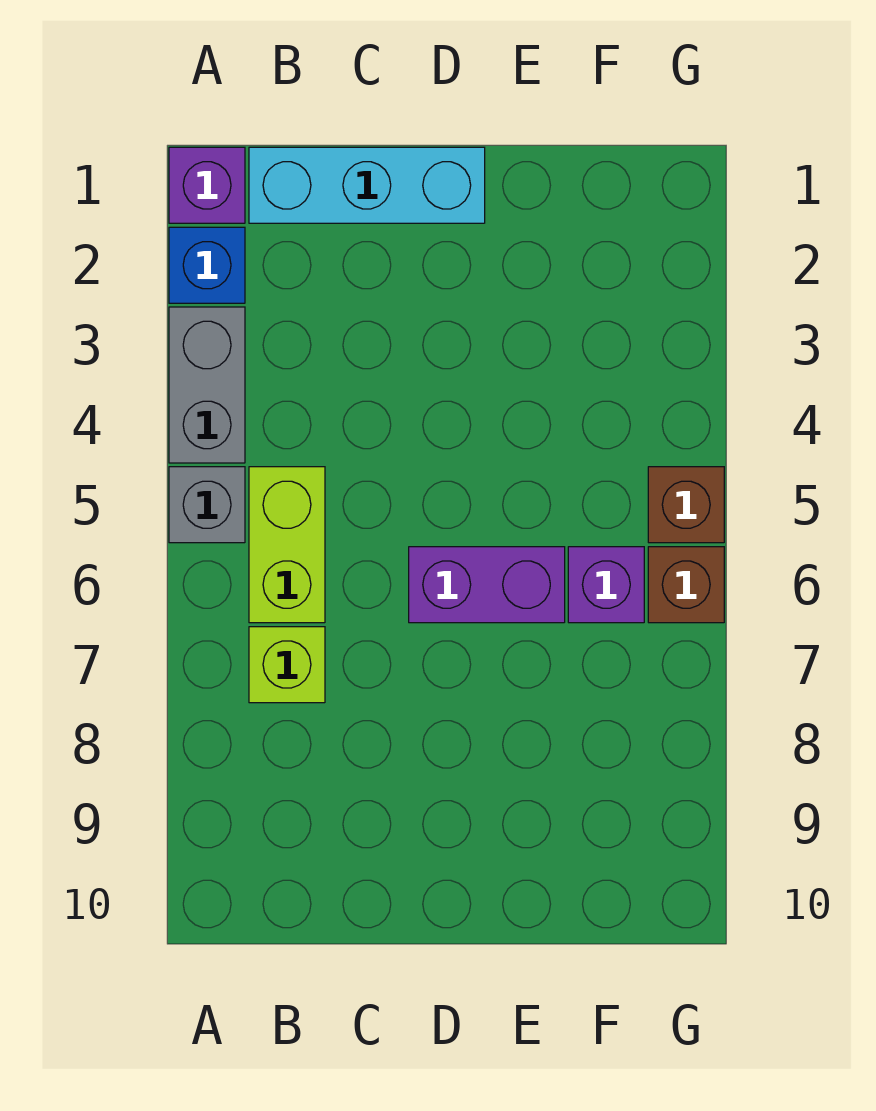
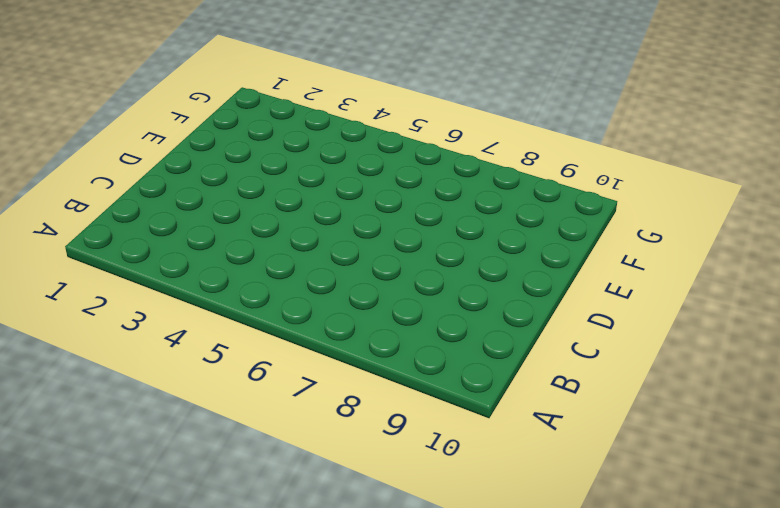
none -> purple 1x1 brick [169,147,245,223]
none -> blue 1x1 brick [169,227,245,303]

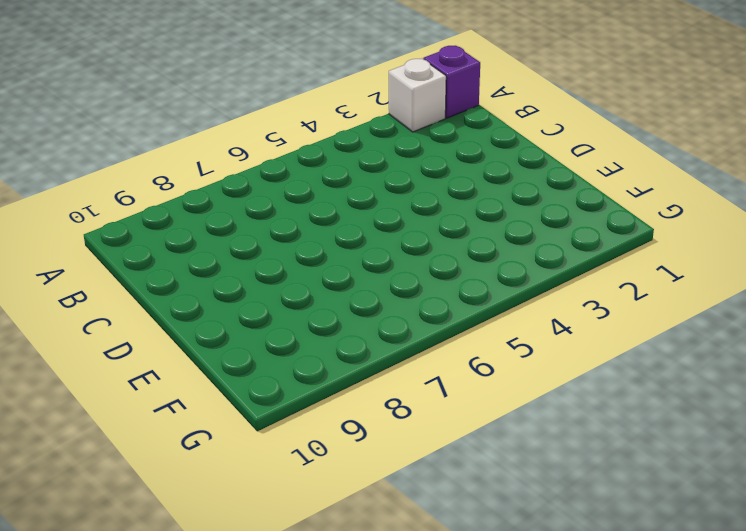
white 1x1 brick [389,58,446,132] -> blue 1x1 brick [169,227,245,303]
none -> grey 1x2 brick [169,307,245,463]
none -> grey 1x1 brick [169,467,245,543]

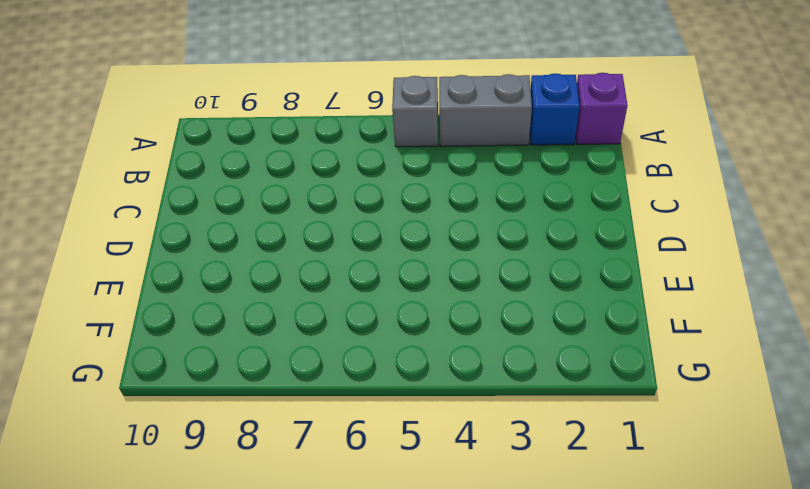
none -> cyan 1x3 brick [249,147,485,223]
none -> lime 1x2 brick [249,467,325,623]

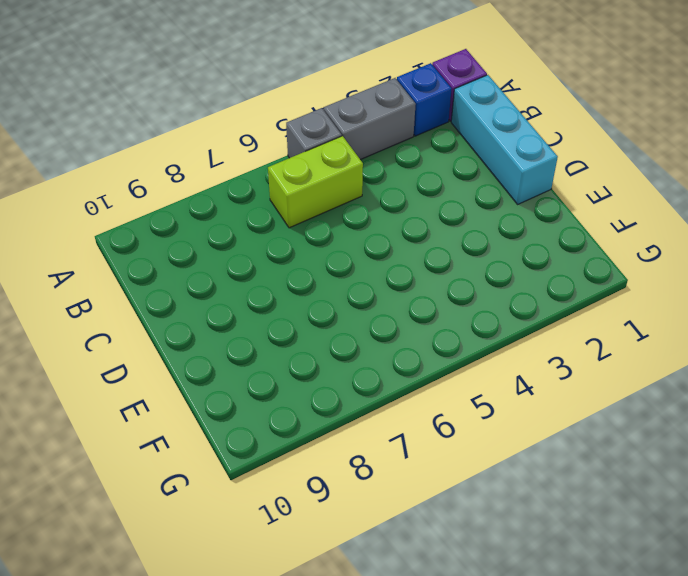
none -> lime 1x1 brick [249,627,325,703]
none -> purple 1x2 brick [409,547,565,623]

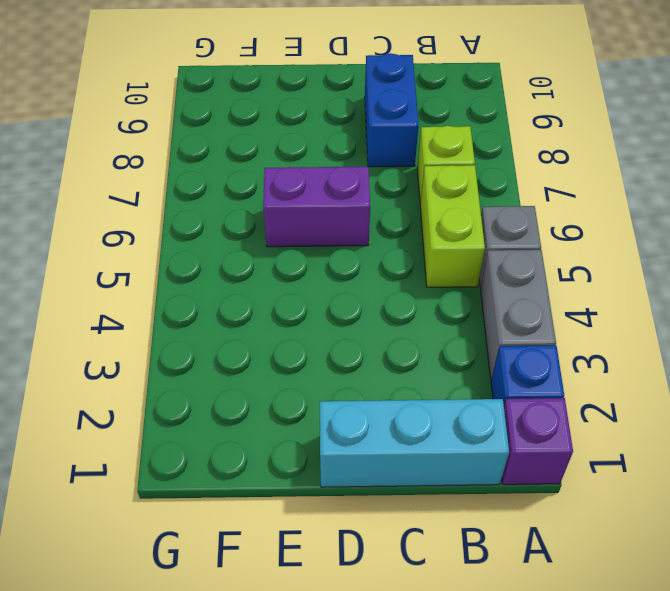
blue 1x2 brick [365,53,419,167] -> none
none -> purple 1x1 brick [568,547,644,623]
none -> brown 1x1 brick [648,467,724,543]

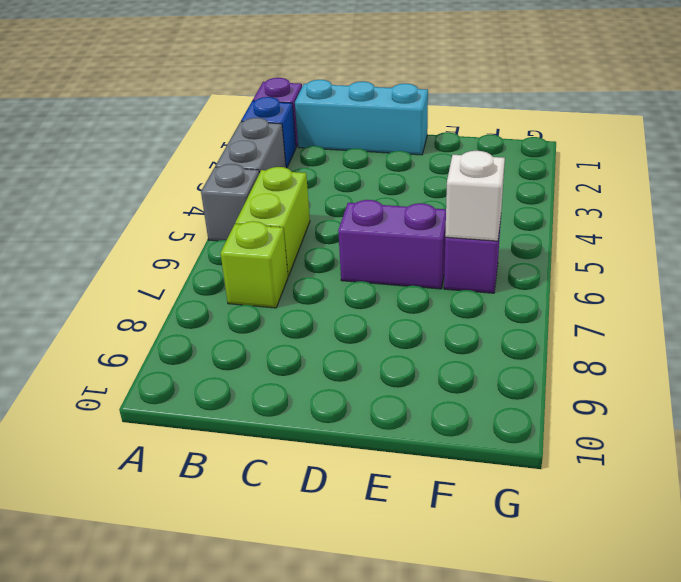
white 1x1 brick [445,151,505,241] -> none
none -> brown 1x1 brick [648,467,724,543]
none -> brown 1x1 brick [648,547,724,623]

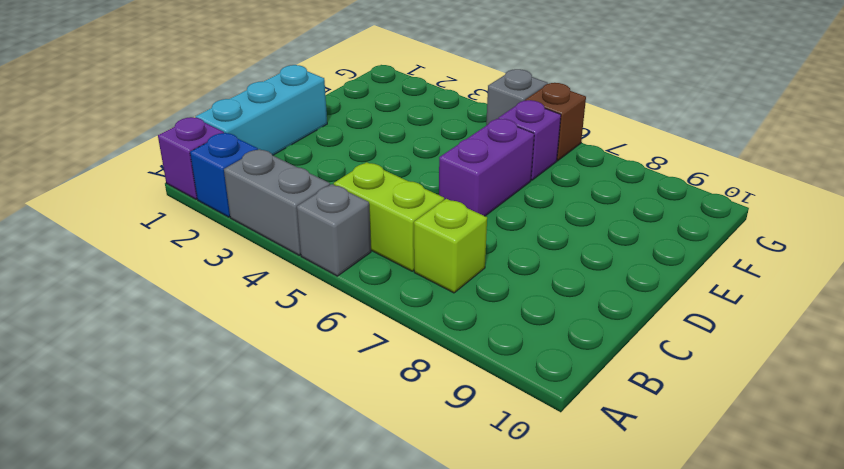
grey 1x1 brick [486,69,548,125] -> brown 1x1 brick [648,467,724,543]

